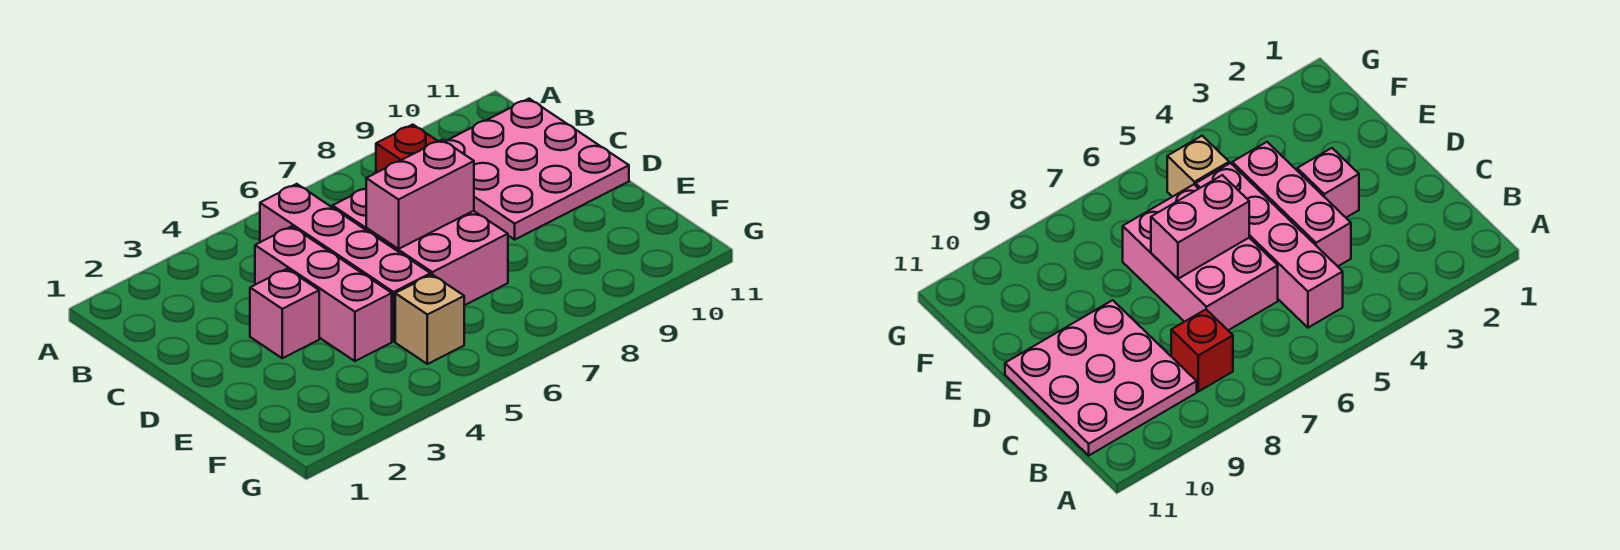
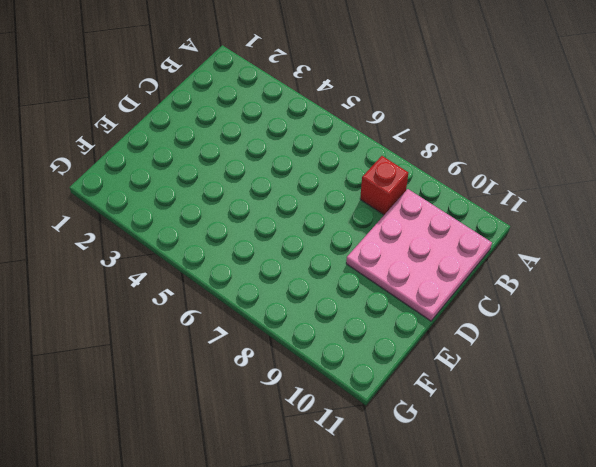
none -> pink 1x4 brick [260,184,430,341]
none -> pink 1x3 brick [255,226,392,361]

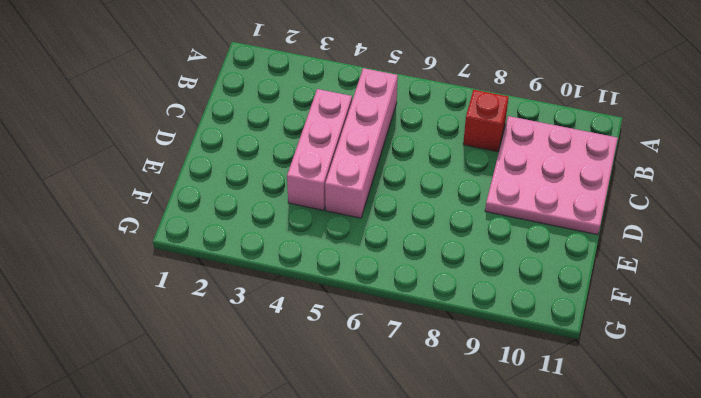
none -> pink 2x3 brick [332,189,508,305]
none -> pink 1x1 brick [250,269,319,358]

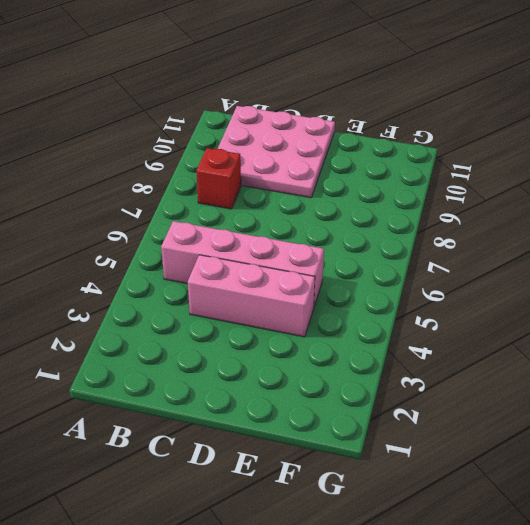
none -> pink 2x3 brick [332,189,508,305]
none -> pink 1x1 brick [250,269,319,358]

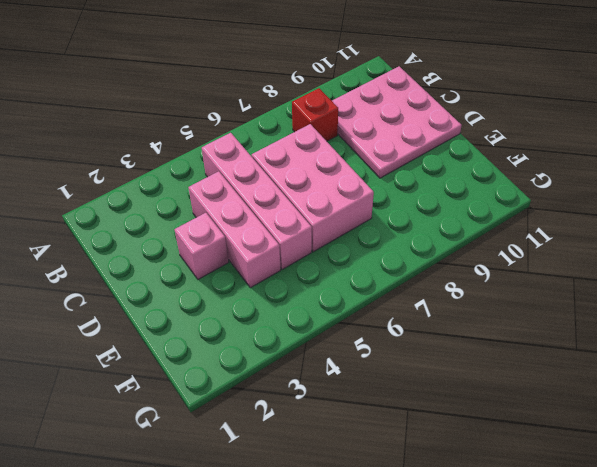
none -> tan 1x1 brick [395,275,464,364]
none -> pink 1x2 brick [366,140,474,249]

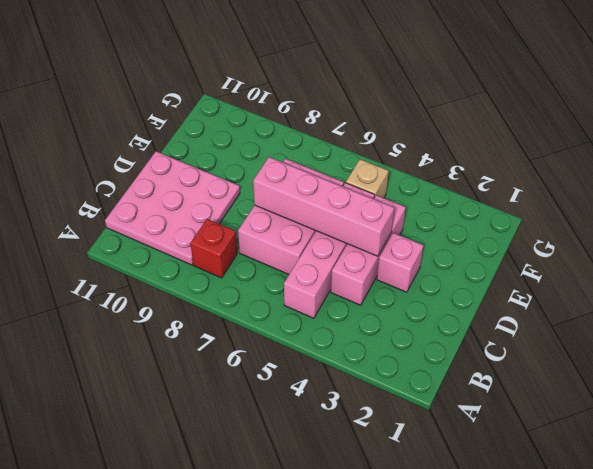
pink 1x4 brick [253,157,394,256] -> pink 1x2 brick [366,140,474,249]

